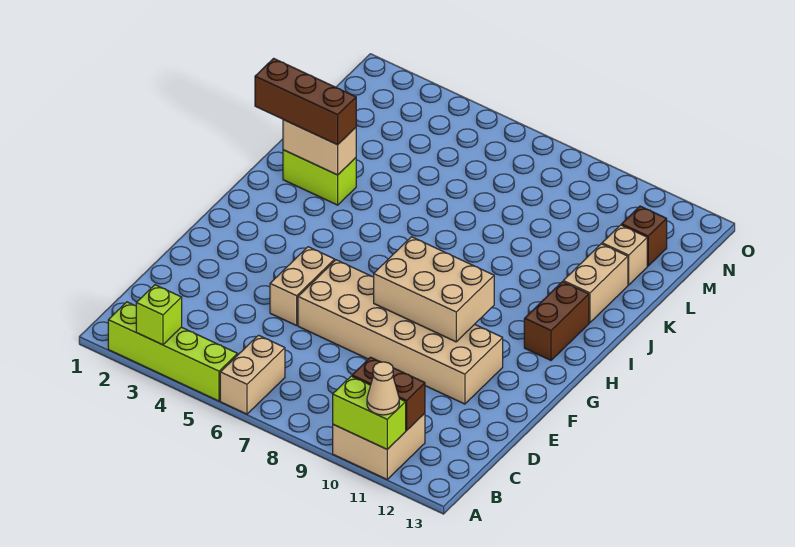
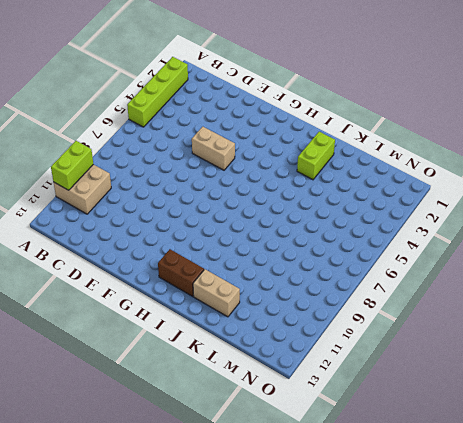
none -> tan 1x2 brick [220,335,285,414]
none -> tan 2x6 brick [298,260,503,404]
none -> tan 1x1 brick [602,225,647,285]

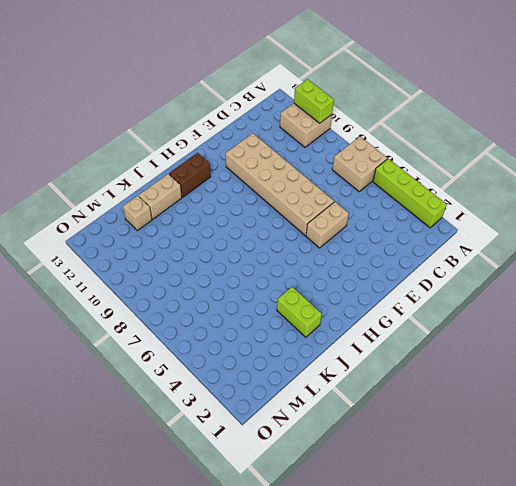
tan 2x2 brick [332,137,387,192] -> tan 1x2 brick [220,335,285,414]
none -> brown 1x1 brick [622,206,667,266]
none -> lime 1x1 brick [136,285,182,345]
none -> brown 1x2 brick [352,357,425,430]

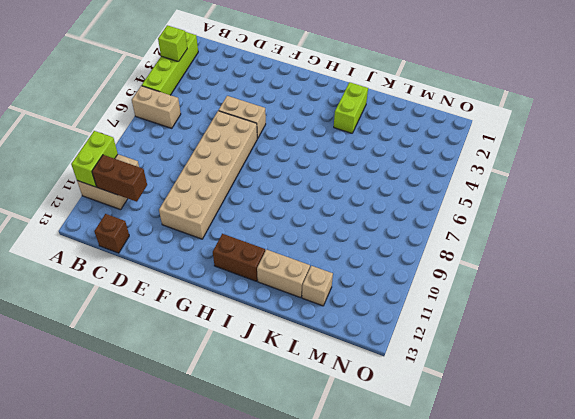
brown 1x2 brick [92,155,147,202] -> brown 1x2 brick turned to [352,357,425,430]
brown 1x1 brick [94,214,129,253] -> brown 1x1 brick moved to [622,206,667,266]
none -> tan 2x3 brick [374,237,494,342]
none -> tan 1x2 brick [283,120,356,175]
none -> tan 1x1 cone [367,362,399,415]

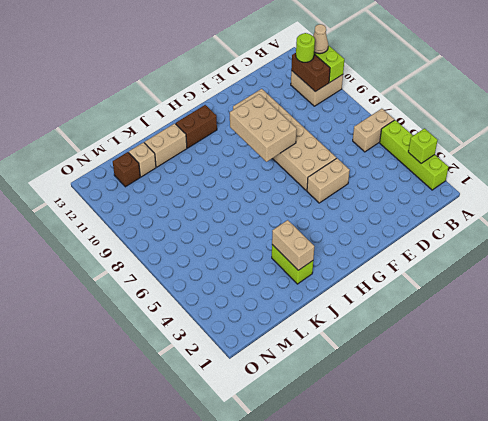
lime 1x1 round brick [296,33,315,62] -> none
none -> brown 1x3 brick [255,58,356,145]

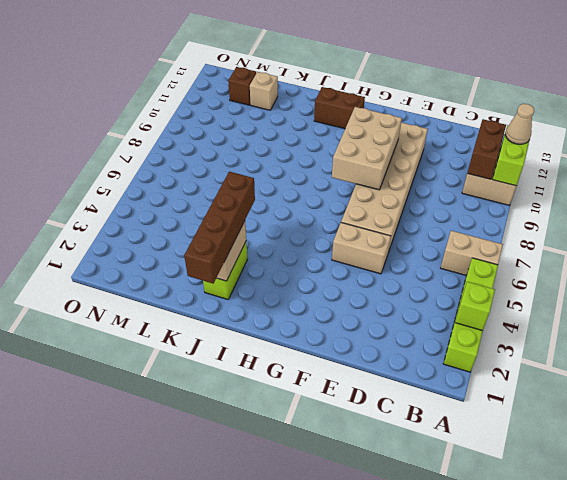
brown 1x4 brick [184,172,255,283] -> brown 1x3 brick [255,58,356,145]
none -> tan 1x2 brick [563,244,628,323]

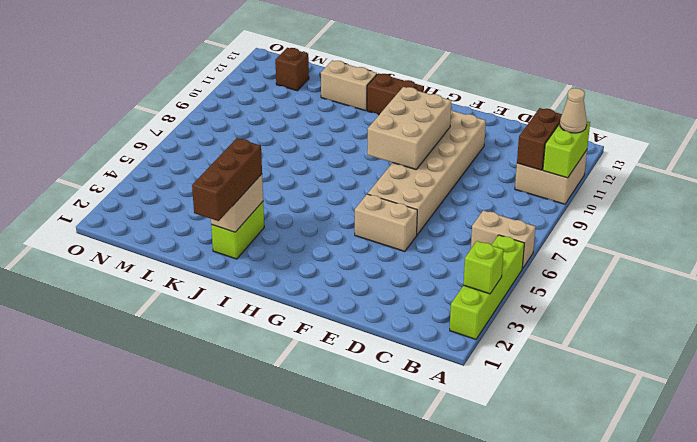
none -> tan 1x1 brick [602,225,647,285]

